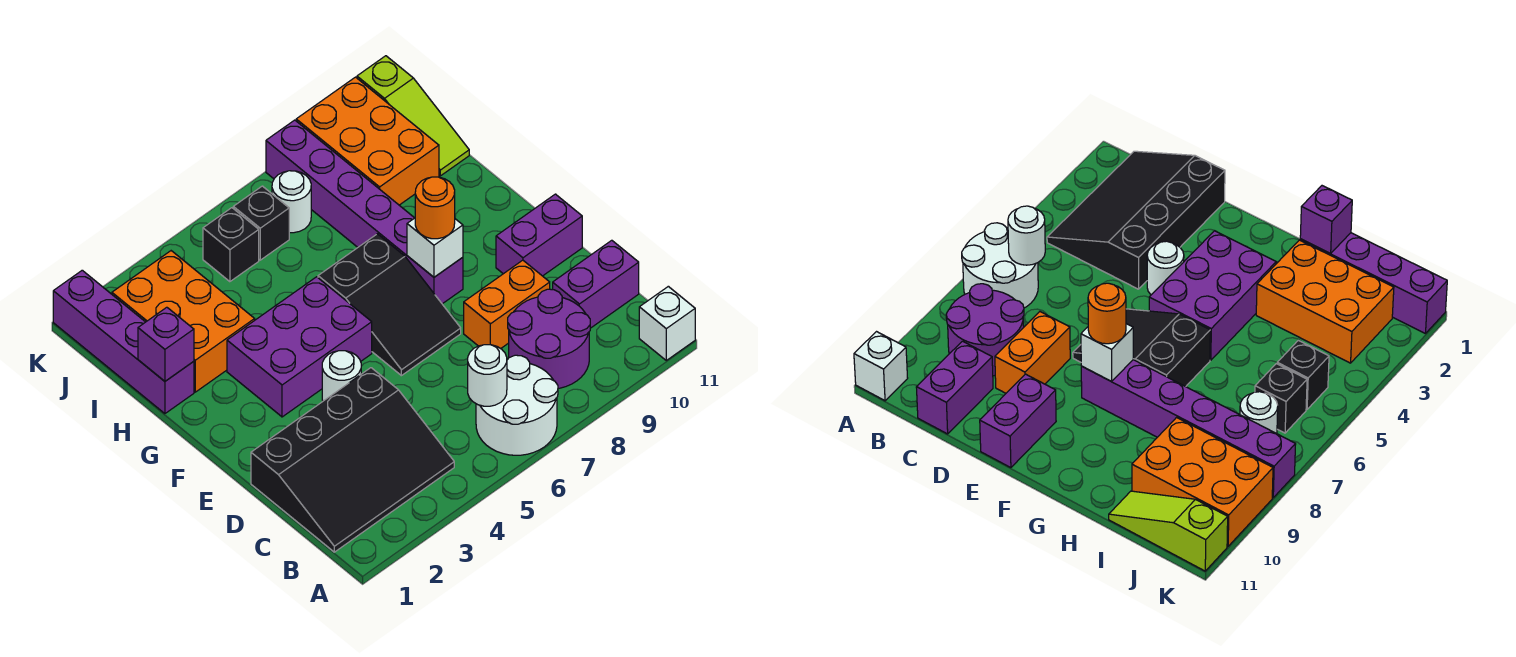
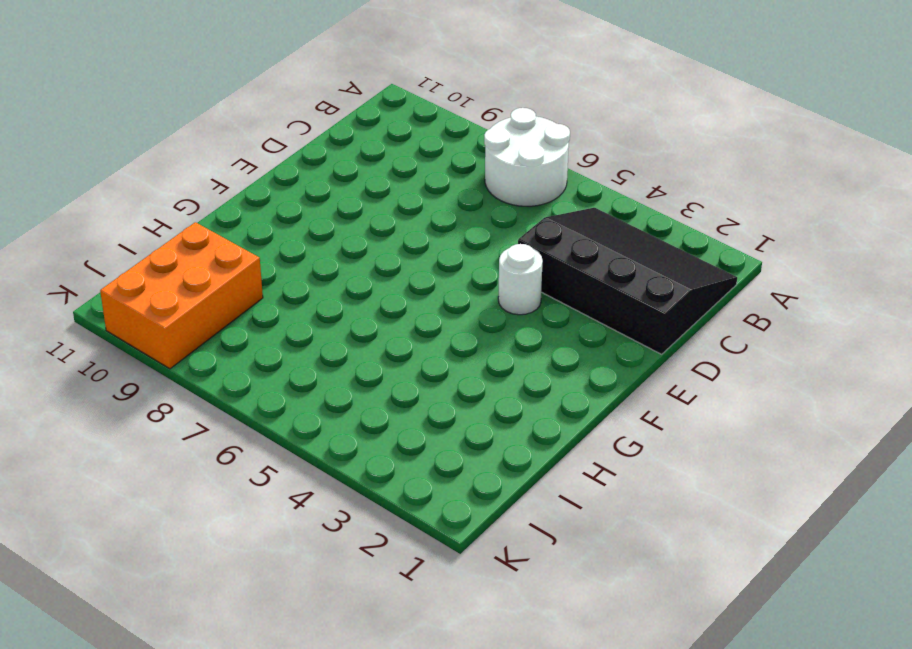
none -> white 1x1 brick [639,286,695,360]
none -> purple 2x2 round brick [508,289,590,388]
none -> purple 1x2 brick [553,240,639,328]

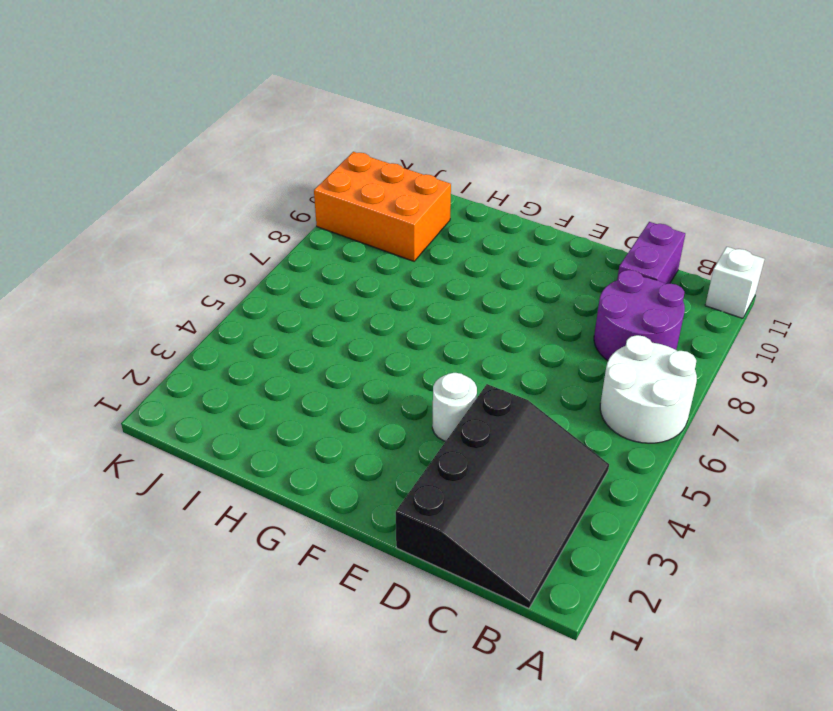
none -> orange 1x2 brick [464,260,550,349]
none -> black 2x3 slope [318,234,461,376]
none -> purple 1x2 brick [496,194,582,276]

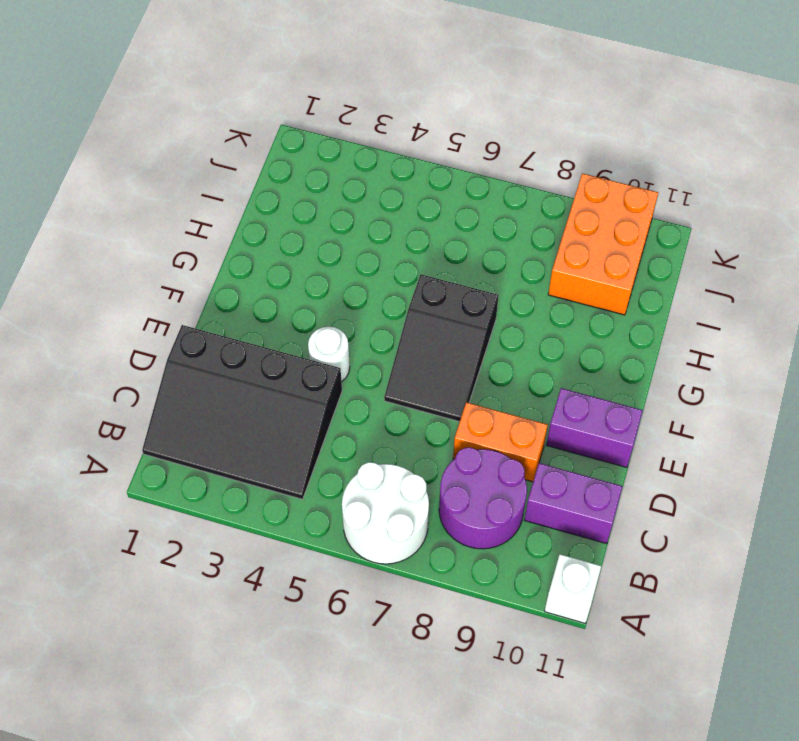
none -> purple 2x3 brick [227,277,372,417]
none -> purple 1x6 brick [266,120,463,304]
none -> purple 1x4 brick [53,270,194,414]

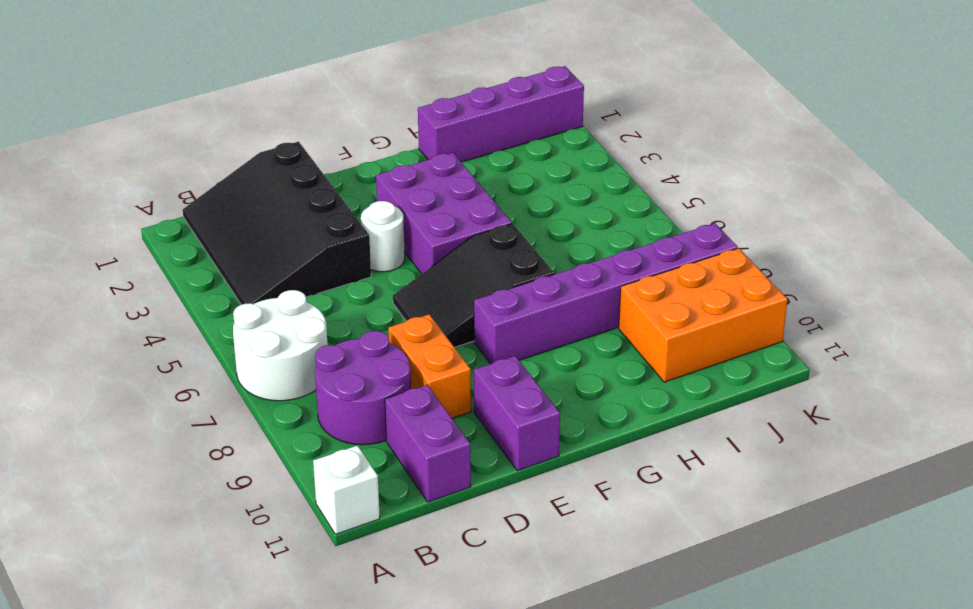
none -> orange 2x3 brick [112,251,255,392]
none -> lime 1x3 slope [357,56,469,176]
none -> black 1x1 brick [203,208,259,282]

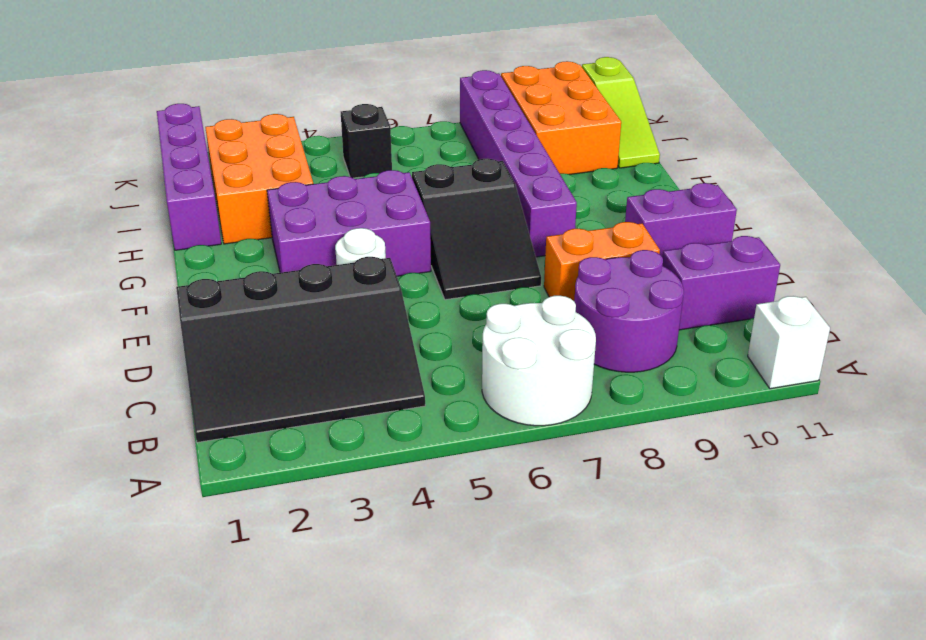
none -> black 1x1 brick [233,186,289,260]
none -> white 1x1 round brick [272,171,311,233]
none -> white 1x1 round brick [468,345,507,406]

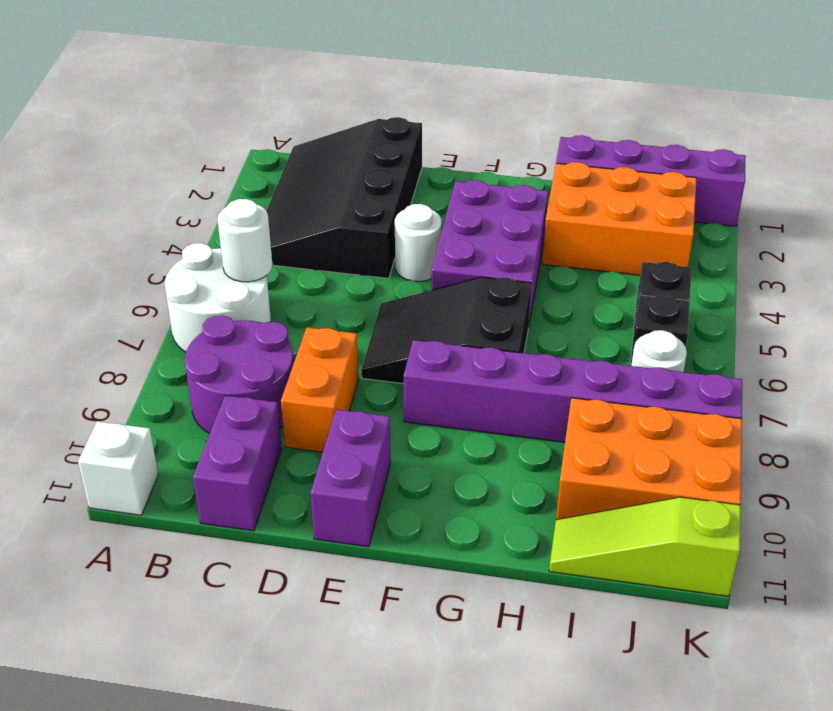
none -> white 1x1 brick [407,218,463,277]
none -> purple 1x1 brick [138,307,194,381]
none -> orange 1x1 round brick [415,177,455,239]

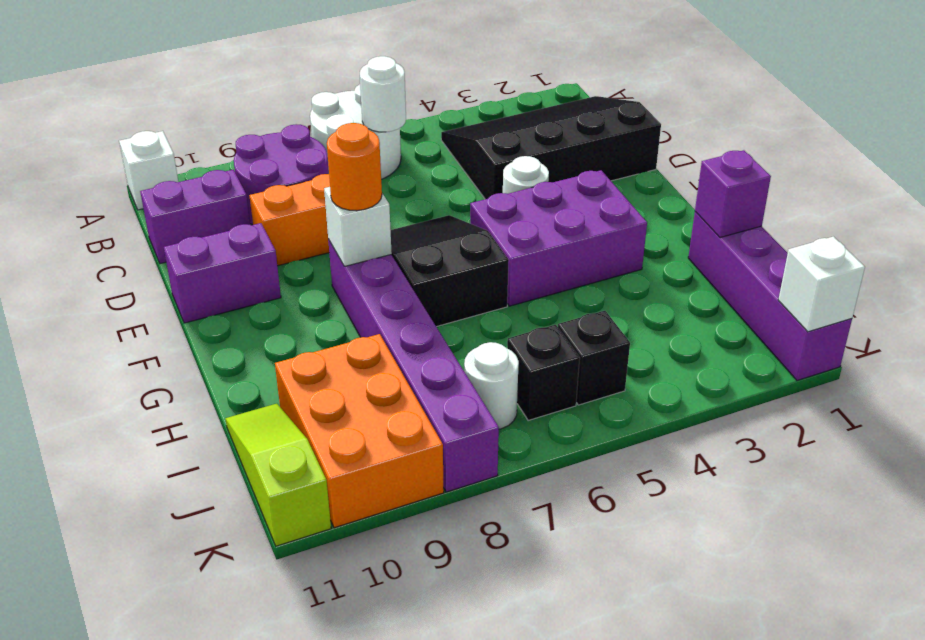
white 1x1 brick [778,237,865,332] -> none
none -> orange 2x3 brick [112,251,255,392]

